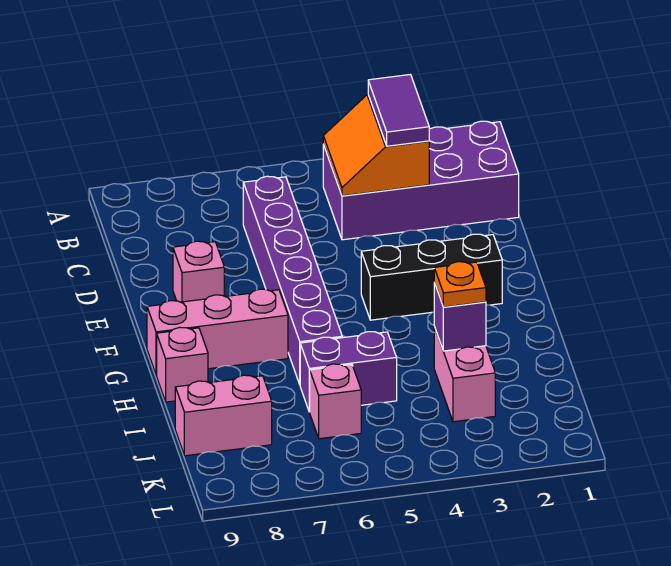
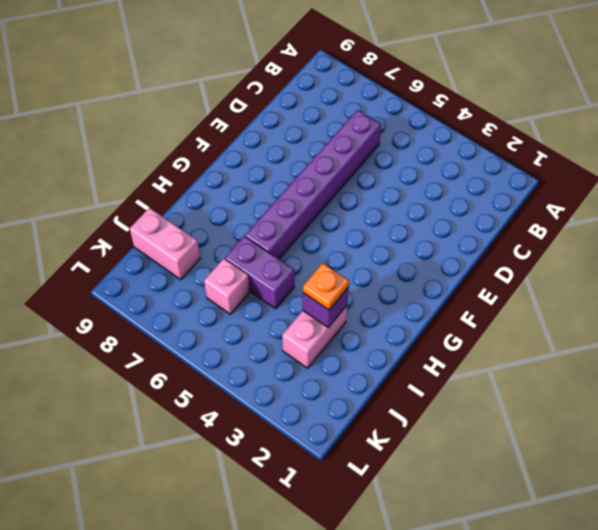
none -> purple 2x4 brick [323,121,519,240]
none -> pink 1x1 brick [173,241,224,302]
none -> black 1x3 brick [361,234,502,320]

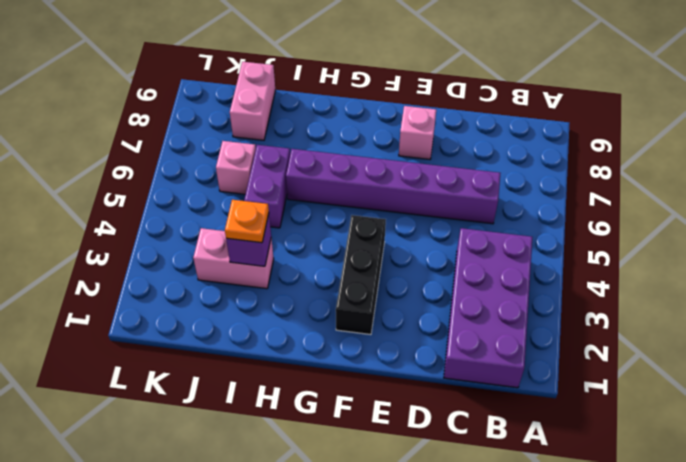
none -> pink 1x3 brick [147,289,288,375]
none -> pink 1x1 brick [157,327,208,402]
none -> orange 2x2 slope [323,95,429,196]

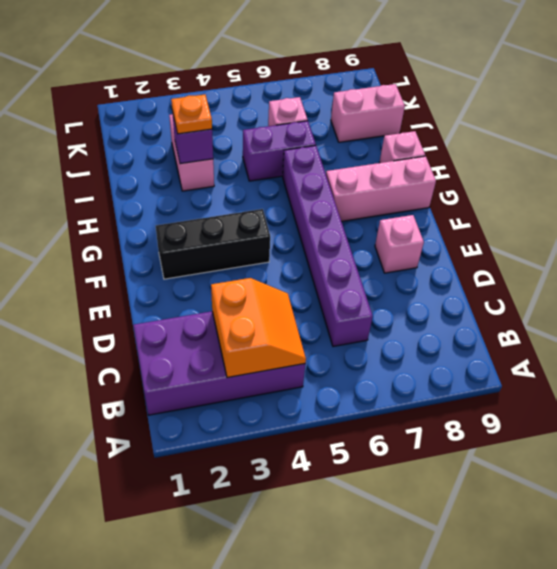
none -> purple 1x2 tile [368,74,429,146]

